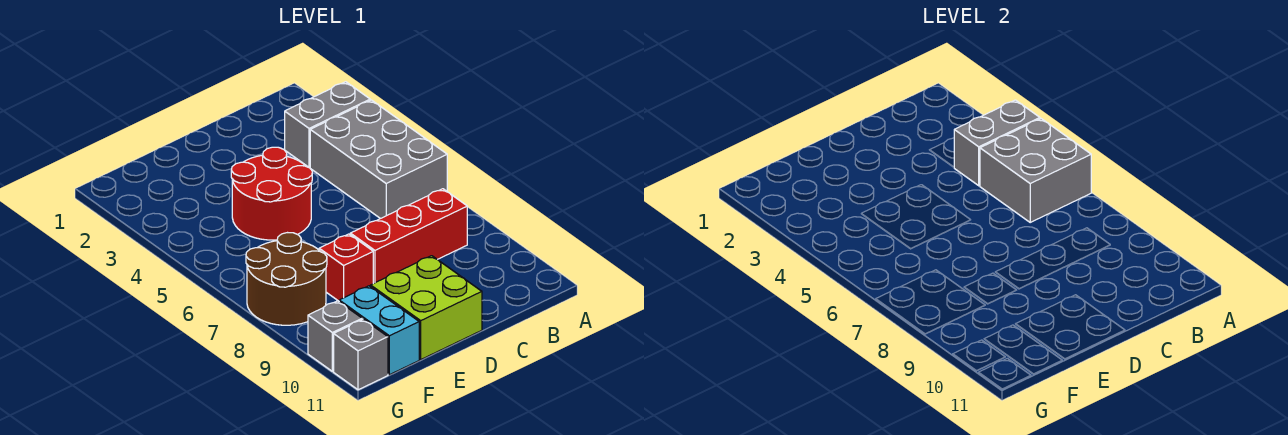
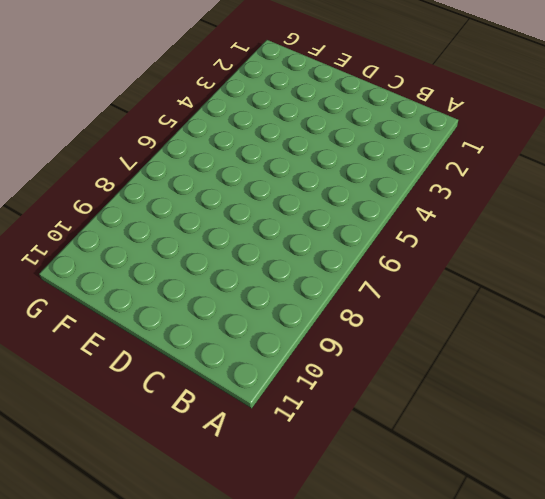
none -> grey 1x2 brick [285,82,370,167]
none -> grey 2x3 brick [310,100,447,219]
none -> red 1x3 brick [350,189,467,283]

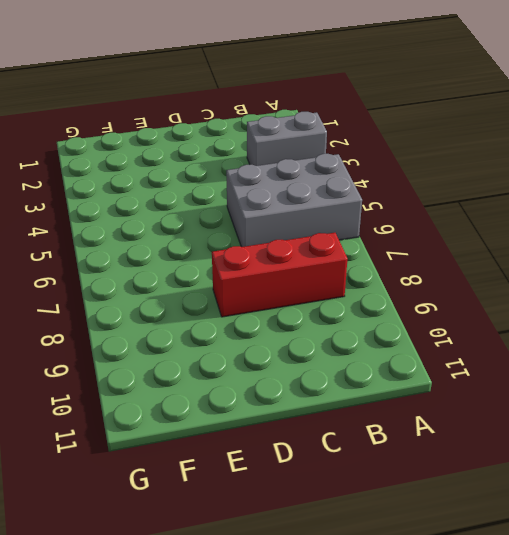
grey 2x3 brick [226,154,362,247] -> grey 2x3 brick turned to [310,100,447,219]
none -> red 2x2 round brick [231,147,312,240]
none -> lime 2x2 brick [371,256,482,359]
none -> red 1x1 brick [319,234,373,301]

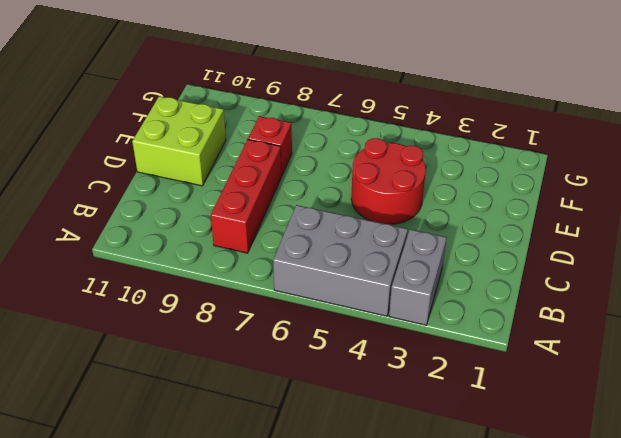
none -> brown 2x2 round brick [246,233,327,325]
none -> cyan 1x2 brick [339,286,419,375]
none -> grey 1x1 brick [308,301,362,371]

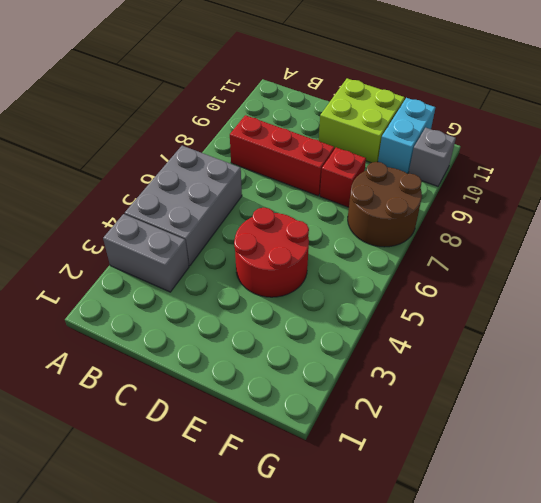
none -> grey 1x1 brick [334,319,388,390]
none -> grey 1x2 brick [954,100,1040,186]
none -> grey 2x2 brick [980,119,1091,222]

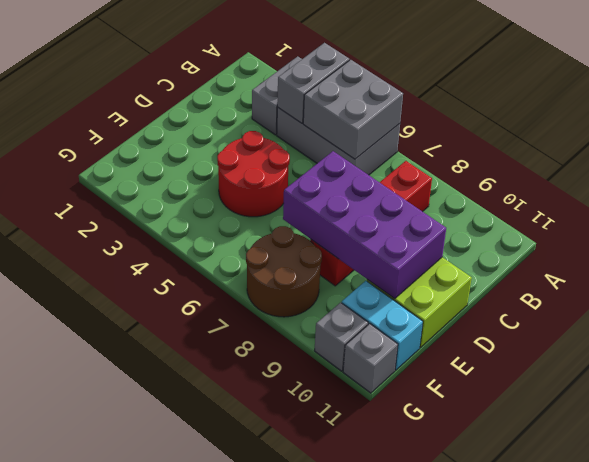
purple 2x4 brick [283,151,446,299] -> none

